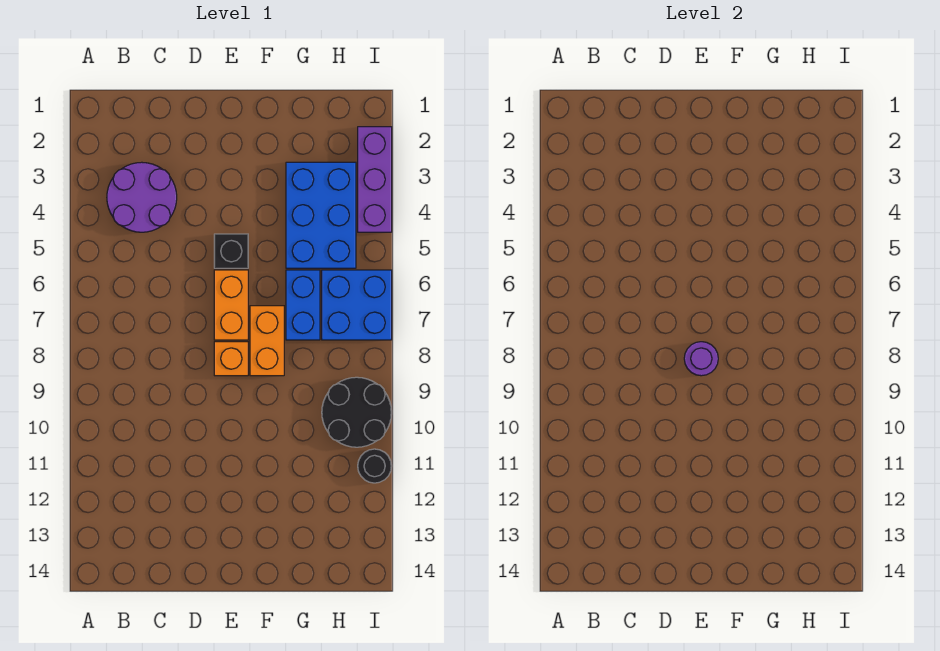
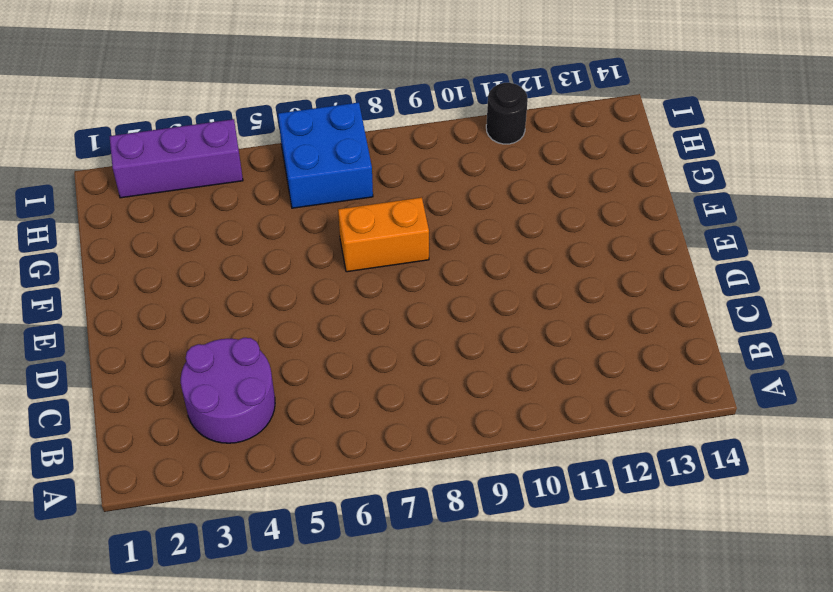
none -> black 1x1 brick [214,234,248,268]
none -> orange 1x2 brick [214,270,248,340]
none -> orange 1x1 brick [214,342,248,376]

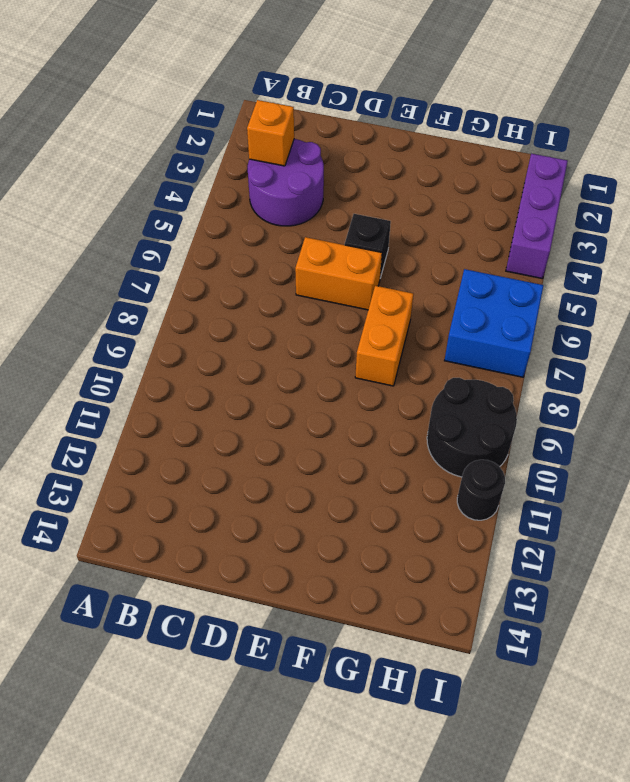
orange 1x1 brick [247,100,294,166] -> orange 1x1 brick moved to [214,342,248,376]
orange 1x2 brick [295,237,382,310] -> orange 1x2 brick turned to [214,270,248,340]
none -> blue 2x3 brick [286,162,356,268]
none -> blue 1x2 brick [286,270,320,340]
none -> purple 1x1 round brick [684,342,718,376]

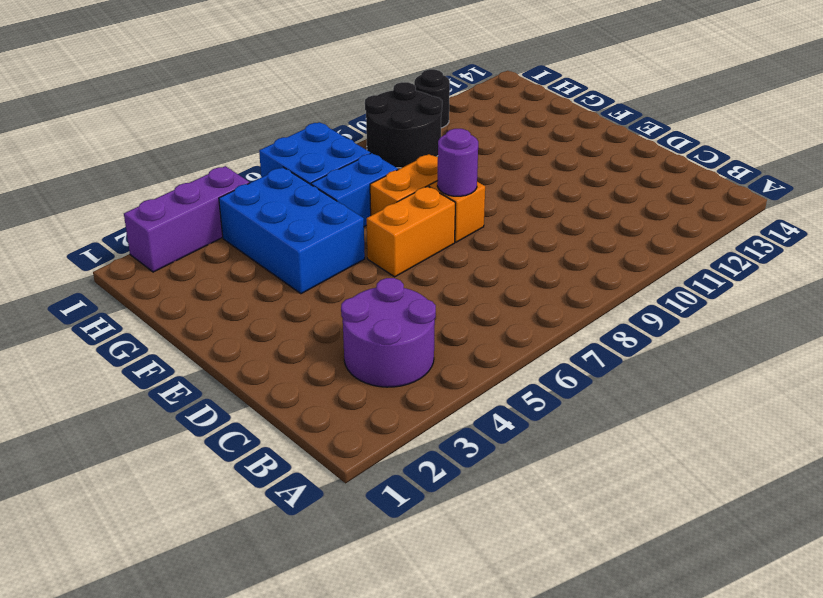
blue 2x3 brick [219,167,365,294] -> blue 2x3 brick turned to [286,162,356,268]
none -> black 1x1 brick [214,234,248,268]

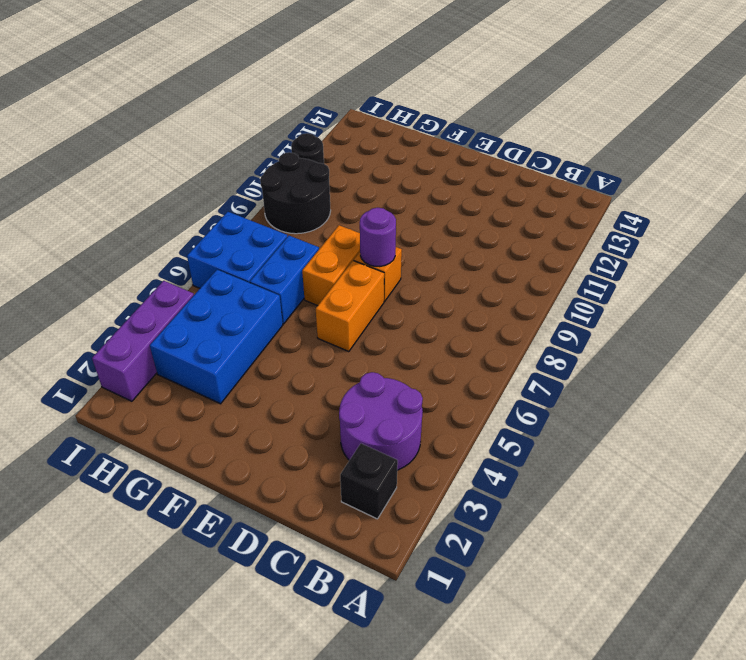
black 1x1 brick [340,443,398,519] -> black 1x1 brick moved to [214,234,248,268]

